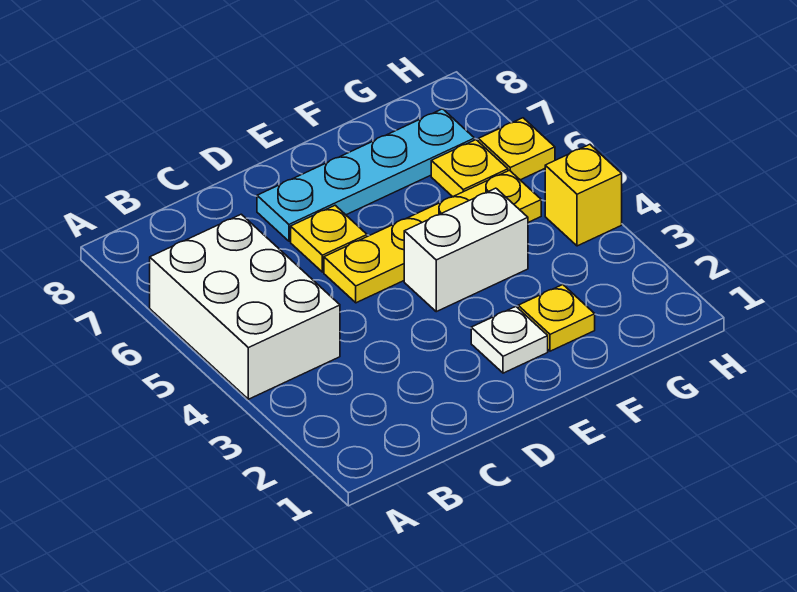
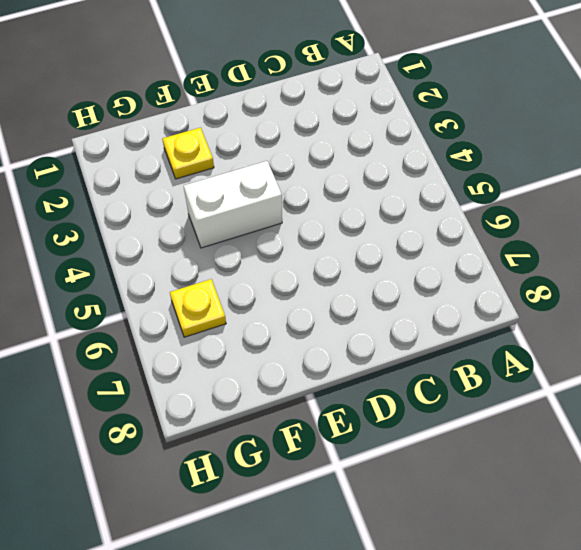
none -> white 2x3 brick [150,214,340,399]
none -> yellow 1x4 plate [324,170,541,303]

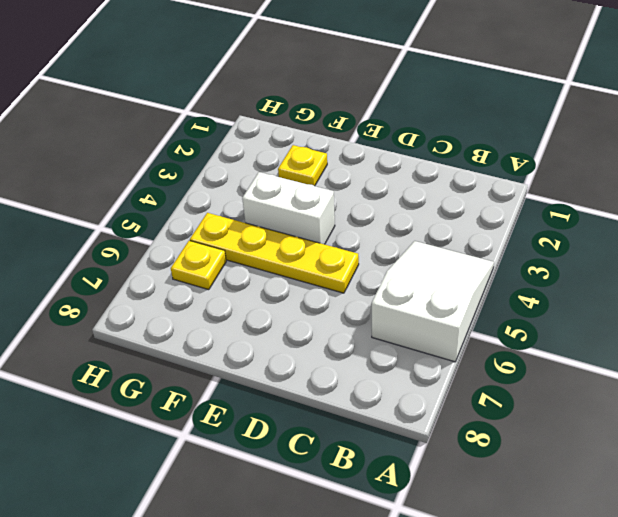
white 2x3 slope [372,241,494,362] -> white 2x3 brick [150,214,340,399]
none -> yellow 1x1 plate [291,205,367,272]
none -> cyan 1x4 plate [257,109,474,241]

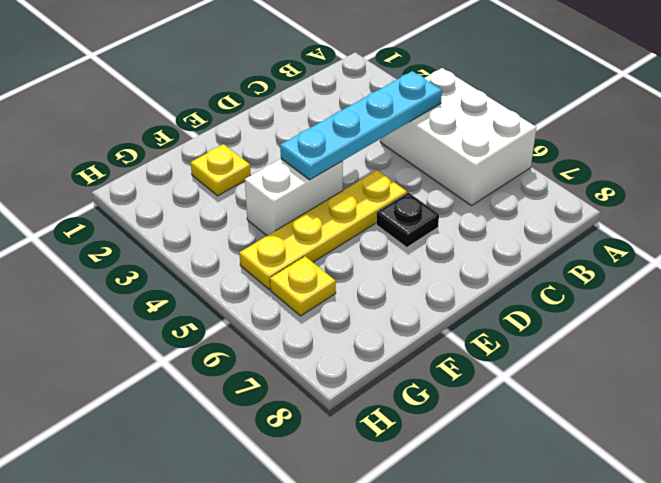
cyan 1x4 plate [280,71,442,180] -> cyan 1x4 plate moved to [257,109,474,241]
black 1x1 plate [376,192,439,247] -> yellow 1x1 plate [291,205,367,272]
none -> white 1x1 plate [471,307,548,373]
none -> yellow 1x1 brick [545,144,622,246]

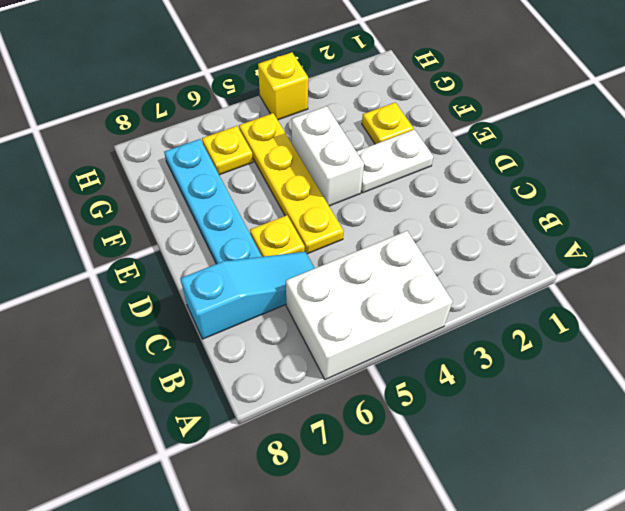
cyan 1x3 slope [180,252,315,339] -> none
white 1x2 plate [356,130,433,193] -> white 1x1 plate [471,307,548,373]
none -> yellow 1x1 plate [478,118,555,180]

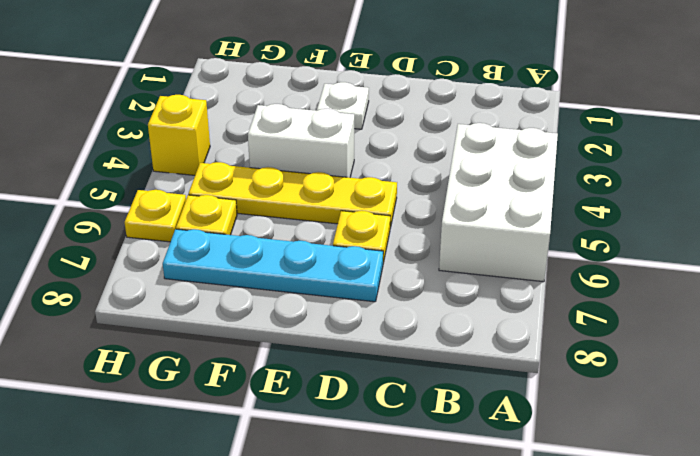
none -> yellow 1x1 plate [518,285,595,351]

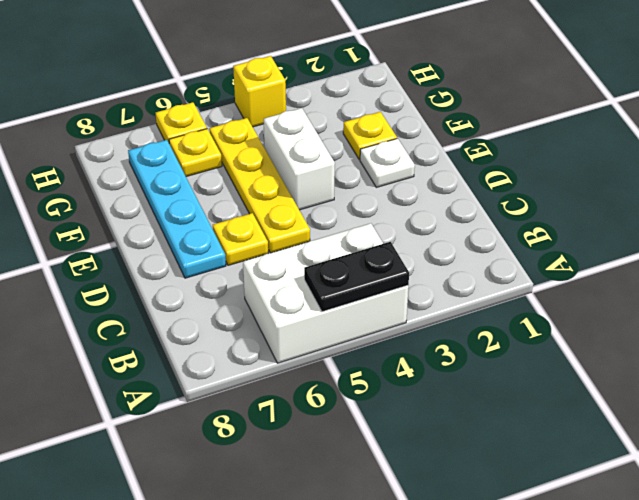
black 1x2 plate [304,242,409,312] -> none

